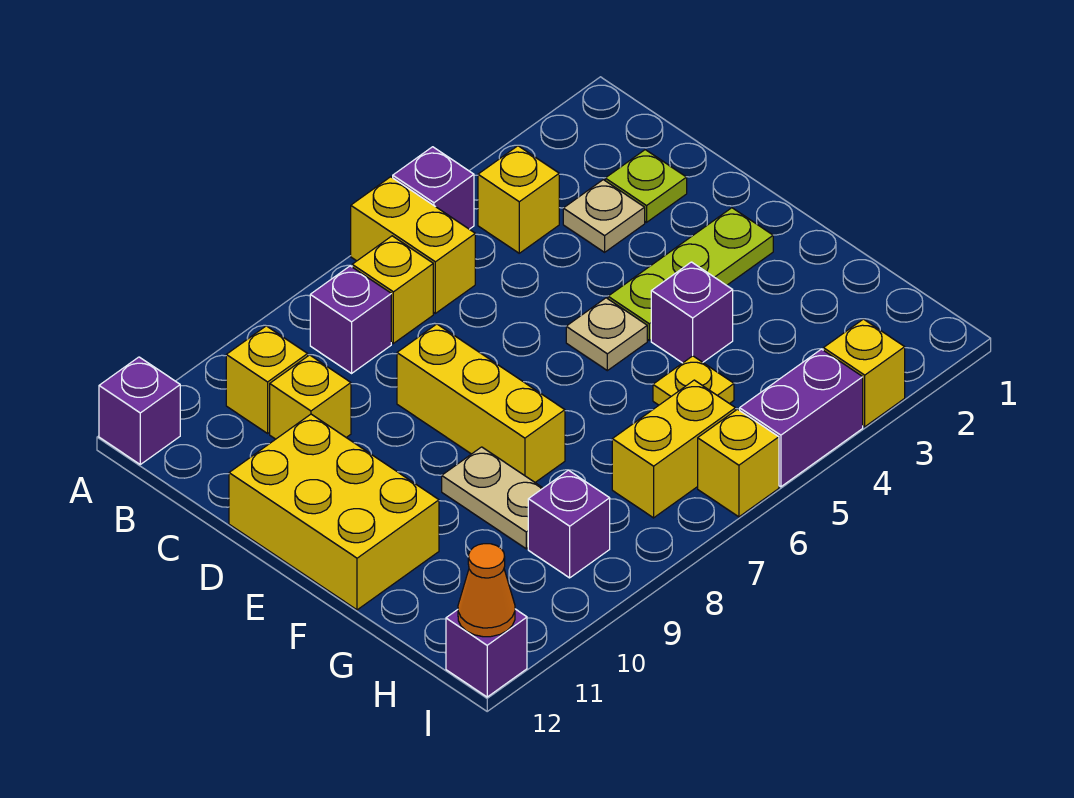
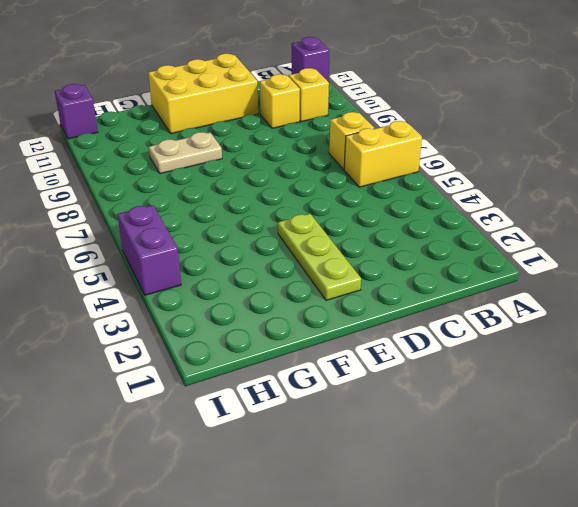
none -> purple 1x1 brick [393,147,474,229]
none -> yellow 1x1 brick [478,146,559,253]
none -> purple 1x1 brick [310,266,391,373]

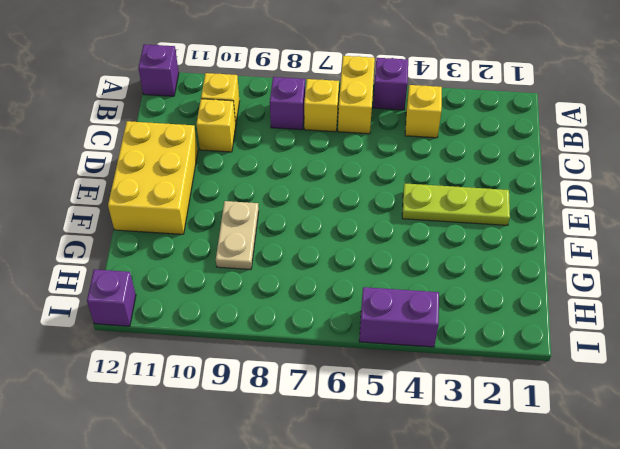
none -> lime 1x1 plate [605,150,687,222]
none -> tan 1x1 plate [563,180,645,252]
none -> yellow 1x3 brick [397,324,565,482]

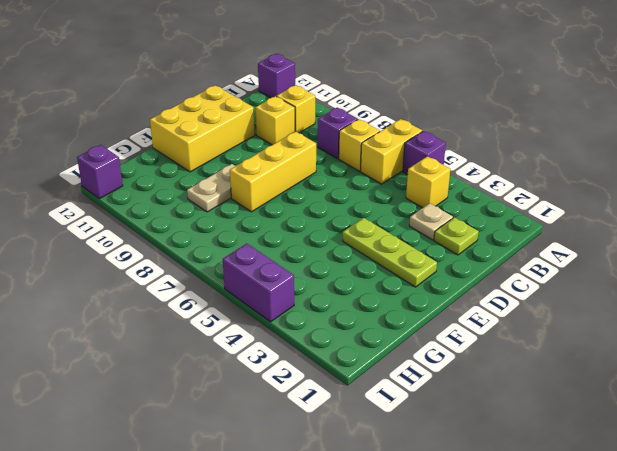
none -> tan 1x1 plate [566,298,647,371]
none -> purple 1x1 brick [651,262,733,363]
none -> yellow 1x1 plate [653,356,734,405]

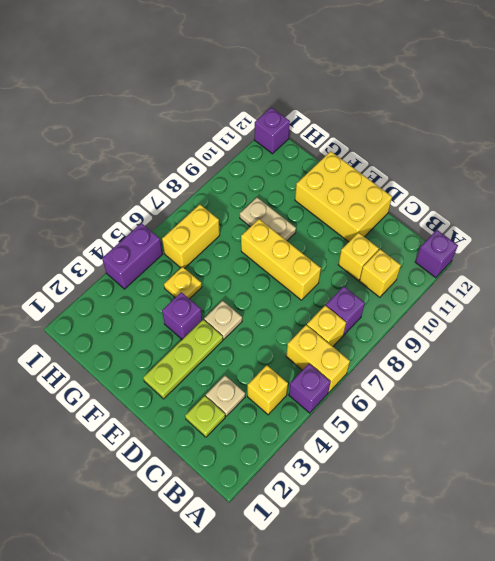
none -> purple 1x1 brick [528,470,610,578]
none -> yellow 1x1 brick [823,319,905,427]
none -> yellow 1x1 brick [698,409,779,517]

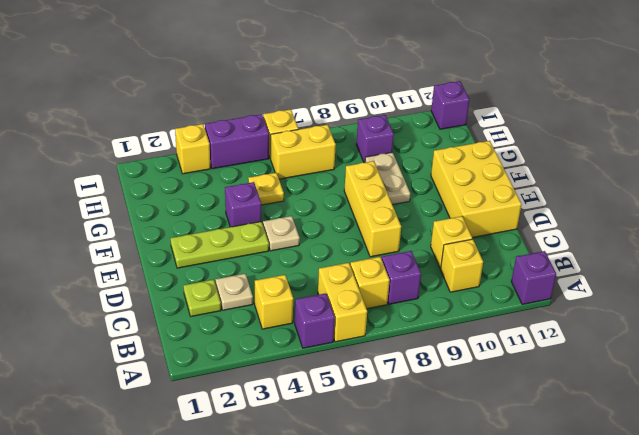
none -> orange 1x1 cone [458,544,515,637]

